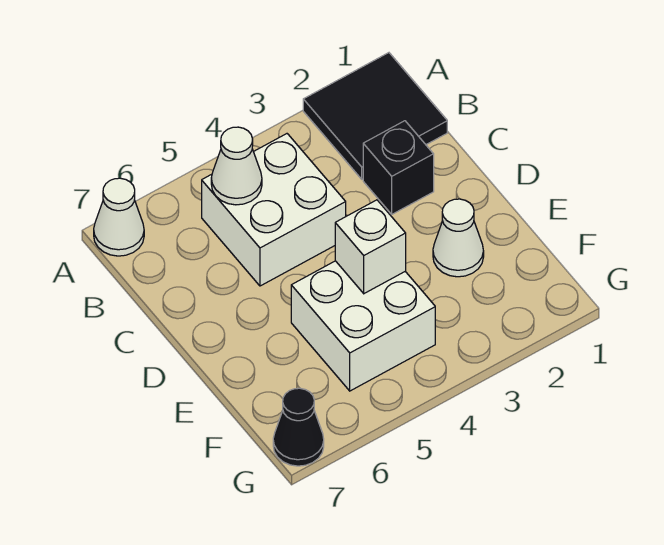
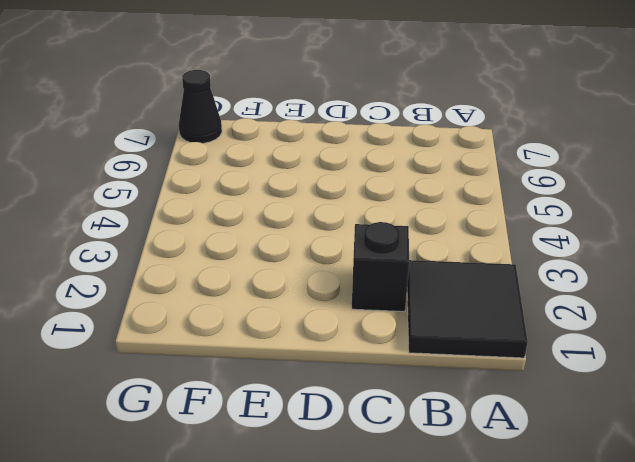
none -> white 1x1 cone [94,178,144,256]
none -> white 2x2 brick [202,134,346,286]

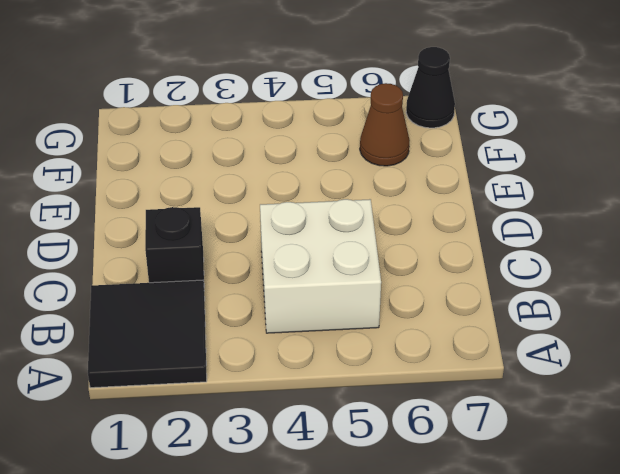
brown 1x1 cone [360,83,410,166] -> none
none -> white 1x1 cone [94,178,144,256]
none -> white 1x1 cone [433,199,484,277]

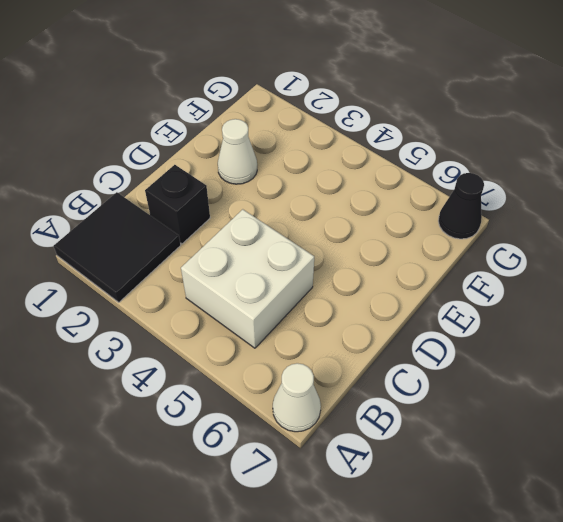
none -> white 2x2 brick [291,261,435,391]
none -> white 1x1 cone [211,127,262,205]

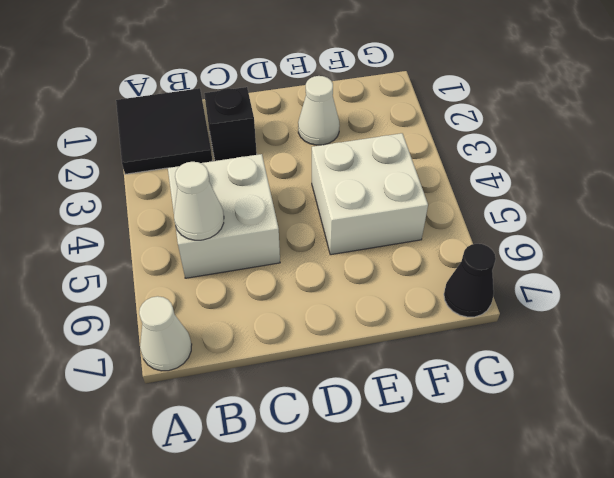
none -> white 1x1 brick [335,200,406,294]

